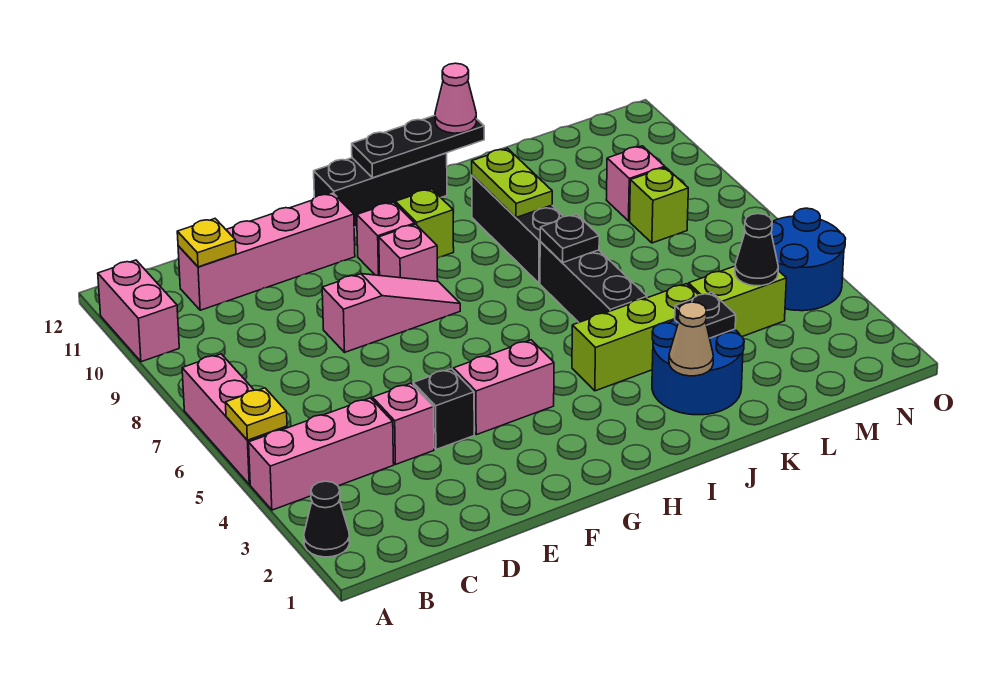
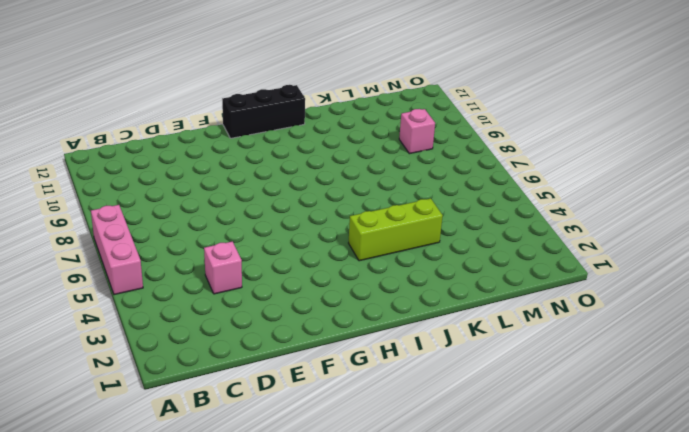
none -> black 1x1 cone [304,481,350,557]
none -> pink 1x3 brick [249,398,394,510]
none -> pink 1x2 brick [98,260,179,362]
none -> pink 1x4 brick [178,193,355,310]

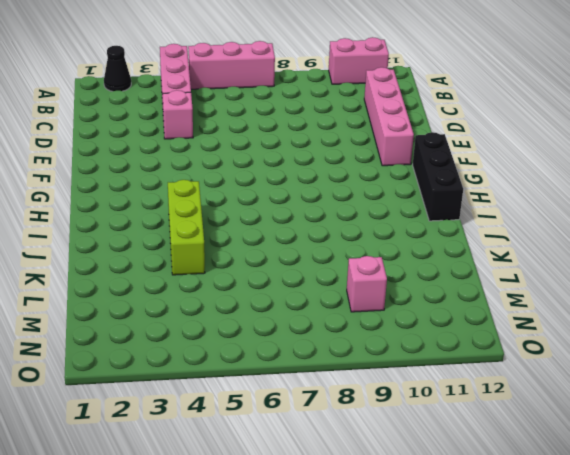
none -> black 1x1 brick [413,369,474,450]
none -> pink 1x3 slope [322,274,460,352]
none -> pink 1x2 brick [453,340,554,435]
none -> pink 1x1 brick [379,224,438,282]

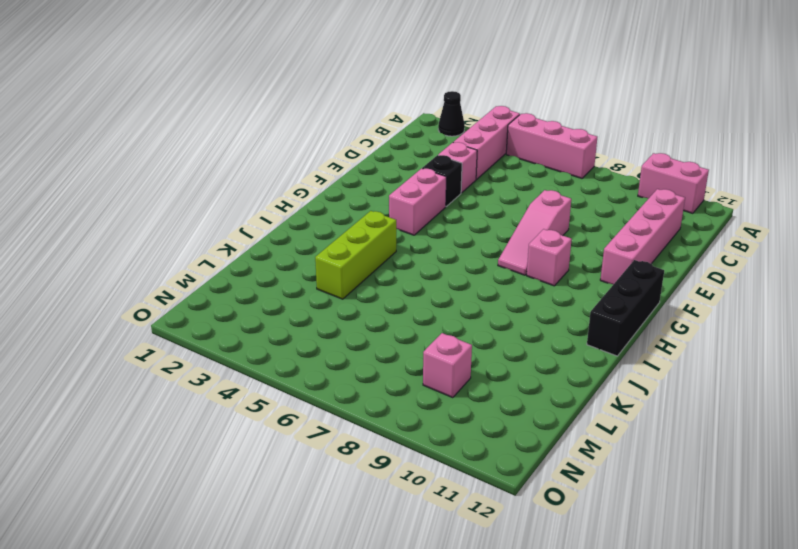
none -> pink 1x1 brick [357,202,415,276]
none -> lime 1x1 brick [395,189,454,258]
none -> blue 2x2 round brick [652,320,744,415]
none -> black 1x3 brick [540,242,647,322]

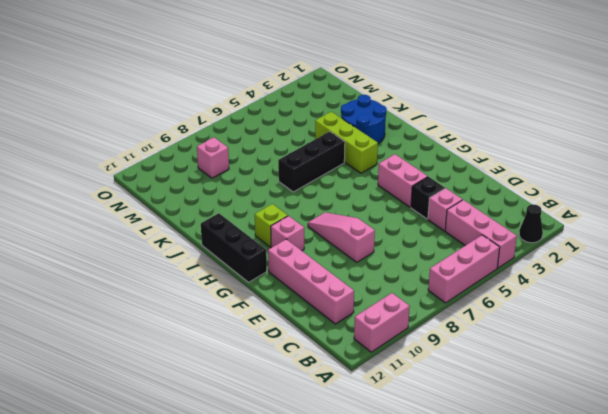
none -> pink 1x1 brick [379,224,438,282]
none -> black 1x3 brick [472,175,564,283]
none -> lime 1x2 brick [689,266,786,337]
none -> lime 1x1 brick [630,167,688,243]

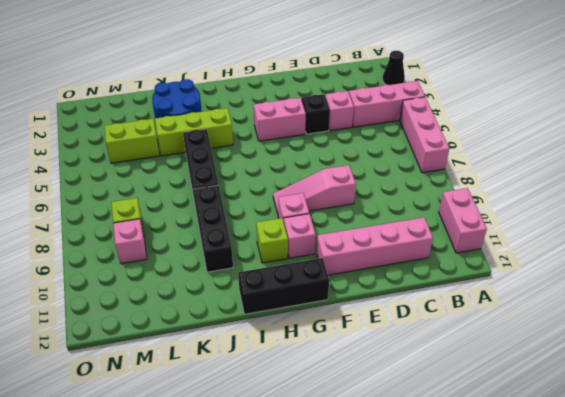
none -> blue 2x2 round brick [771,208,846,311]
none -> yellow 1x1 plate [225,388,287,440]
none -> yellow 1x1 plate [177,219,236,267]
none -> black 1x3 plate [352,116,484,178]

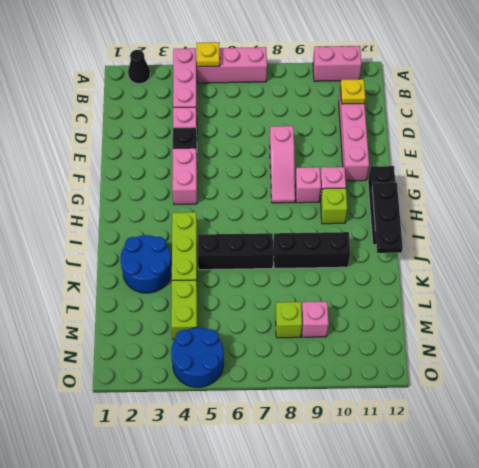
none -> tan 1x1 cone [669,302,713,376]
none -> black 1x1 plate [540,214,599,262]
none -> lime 1x2 plate [472,148,552,217]
none -> black 1x1 plate [675,292,736,338]

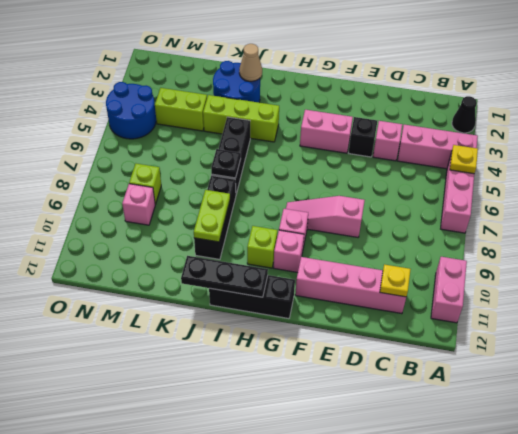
none -> black 1x1 plate [675,292,736,338]
none -> black 1x1 cone [735,214,778,286]
none -> pink 1x1 cone [435,63,476,133]

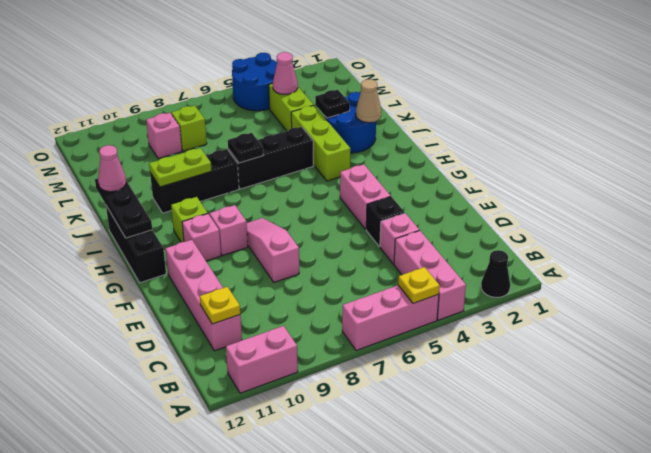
pink 1x1 cone [273,52,298,94] -> black 1x1 cone [735,214,778,286]

